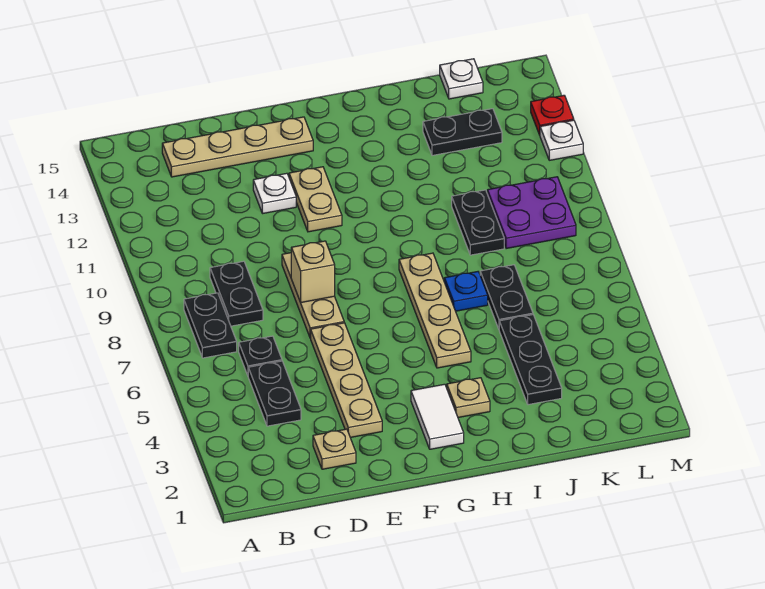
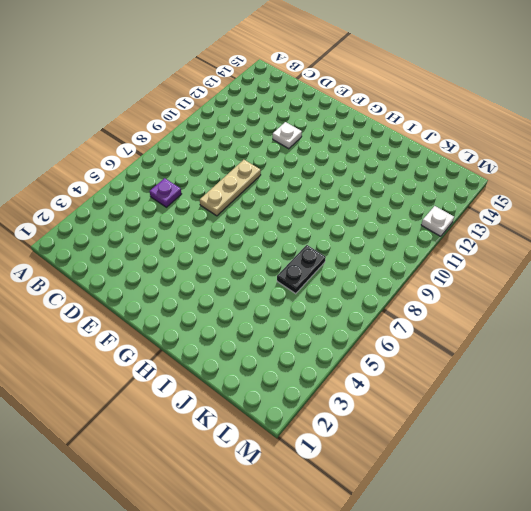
purple 1x1 plate [150,178,181,207] -> black 1x1 plate [239,336,282,375]
none -> black 1x2 plate [184,293,237,358]
none -> black 1x2 plate [248,361,301,426]
none -> black 1x2 plate [210,261,263,326]

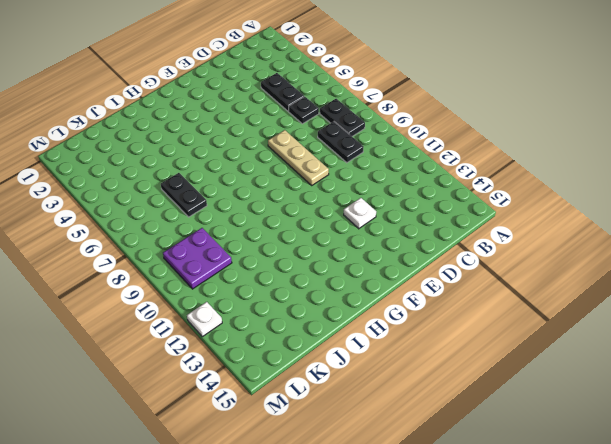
none -> tan 1x4 plate [162,117,313,177]
none -> tan 1x1 plate [313,429,356,469]
none -> tan 1x4 plate [311,323,382,437]

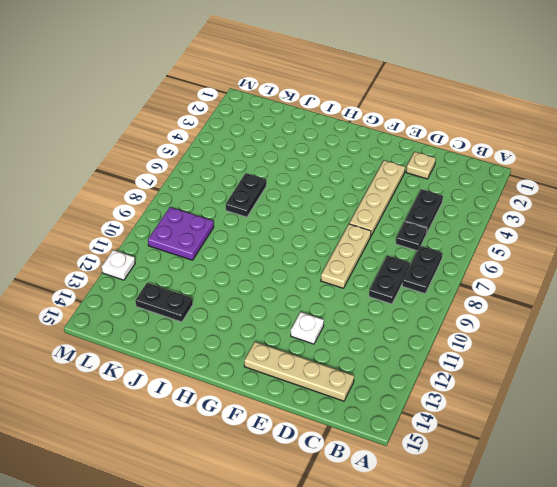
none -> tan 1x2 plate [289,167,342,232]
none -> white 1x2 tile [411,384,464,449]
none -> tan 1x1 plate [447,378,490,418]

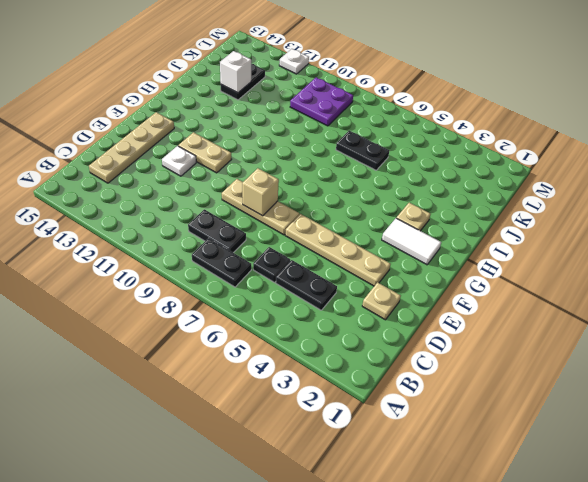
white 1x1 brick [220,51,251,93] -> none
none -> tan 1x4 plate [399,253,471,368]
none -> blue 1x1 plate [444,272,488,311]
none -> black 1x3 plate [499,315,562,405]

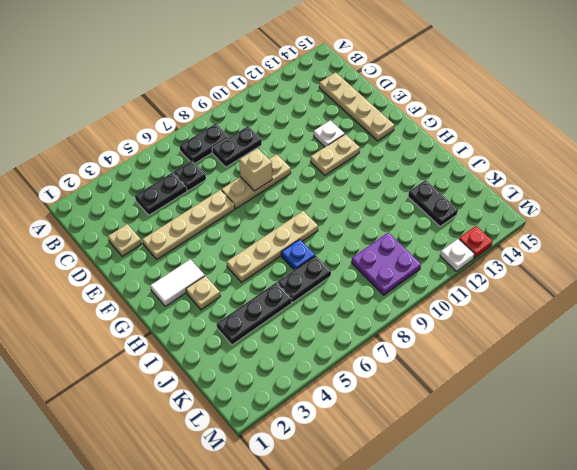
none -> black 1x2 plate [452,190,504,255]
none -> white 1x1 plate [440,59,483,99]

